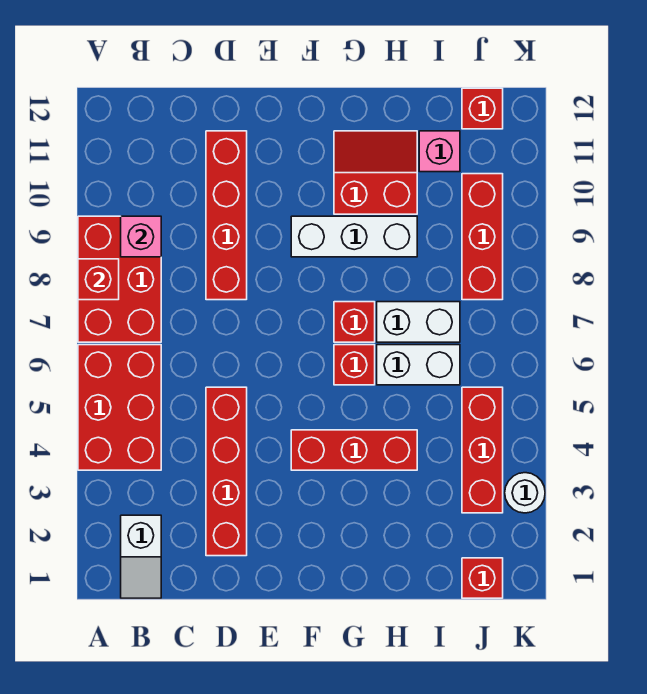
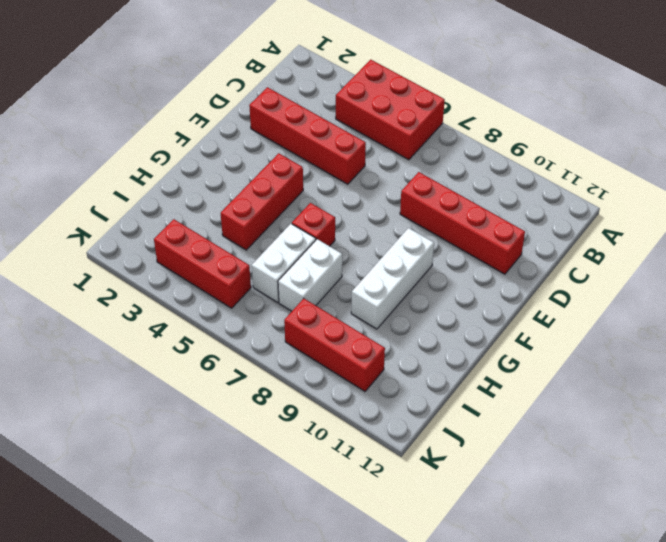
none -> red 2x3 brick [78,216,161,342]
none -> white 1x2 slope [121,515,161,598]
none -> red 1x1 brick [334,302,375,342]

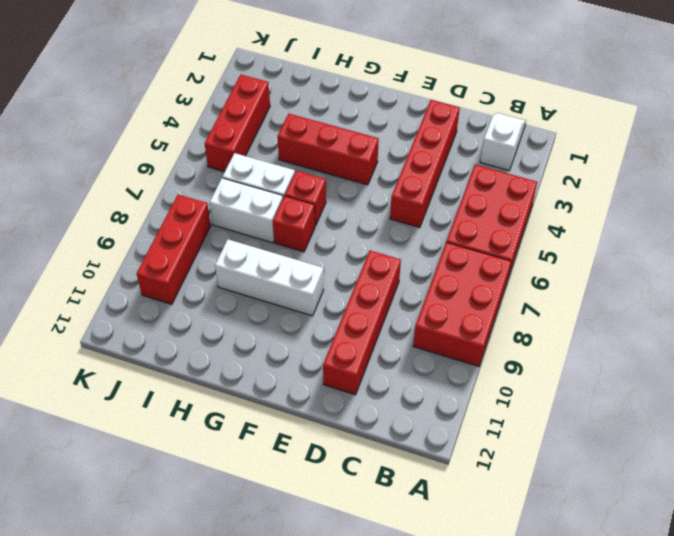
none -> red 2x2 slope [334,131,417,214]
none -> pink 1x1 brick [419,131,460,172]
none -> red 1x1 brick [462,558,503,598]

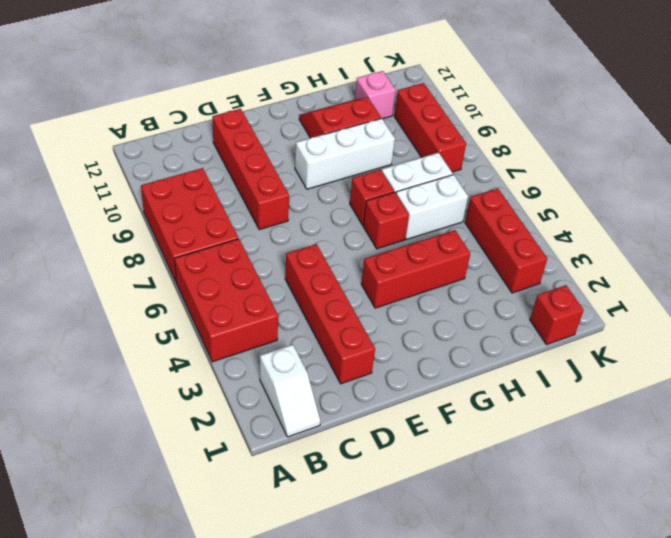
none -> red 1x1 brick [462,88,503,129]
none -> white 1x1 round brick [505,473,545,513]
none -> red 1x1 brick [78,259,119,300]

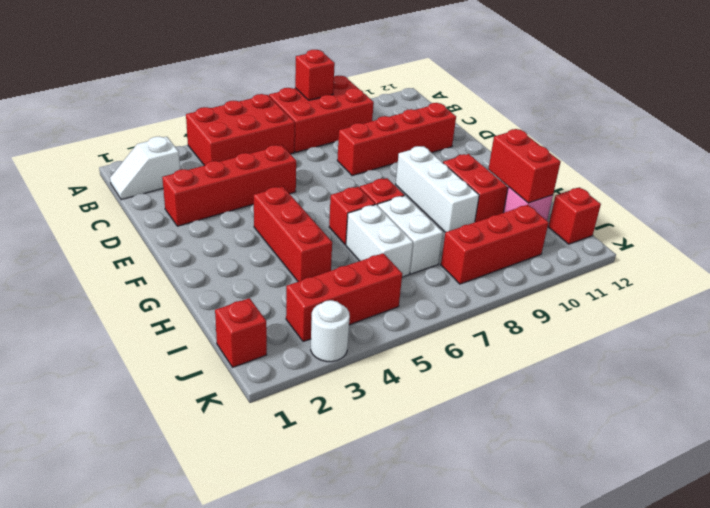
red 1x2 brick [488,129,561,203] -> none
none -> pink 1x1 brick [121,216,161,257]

